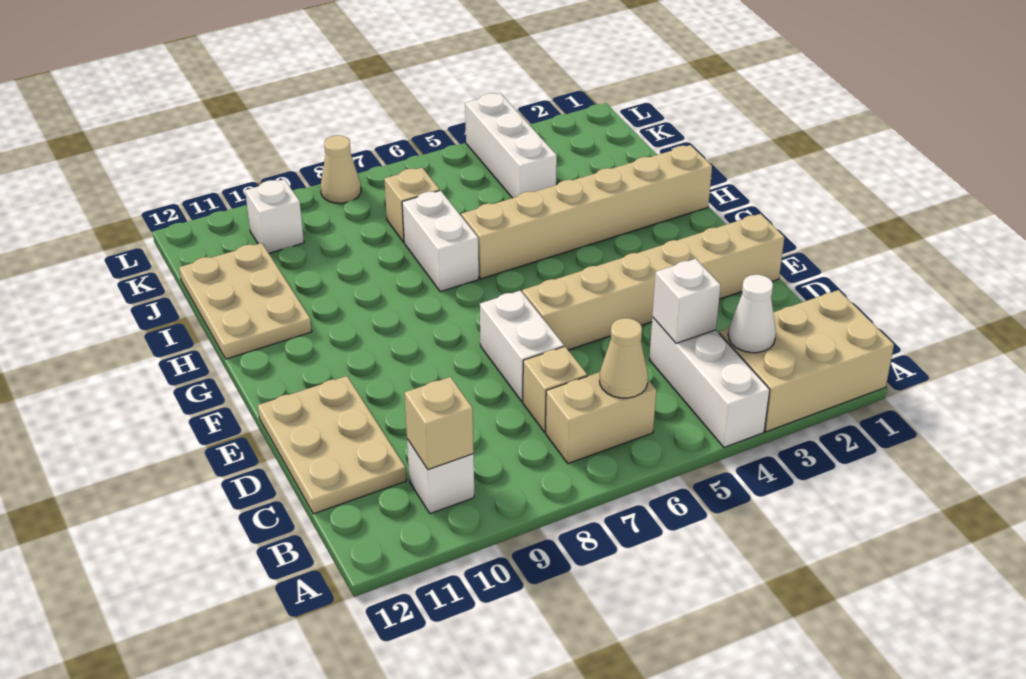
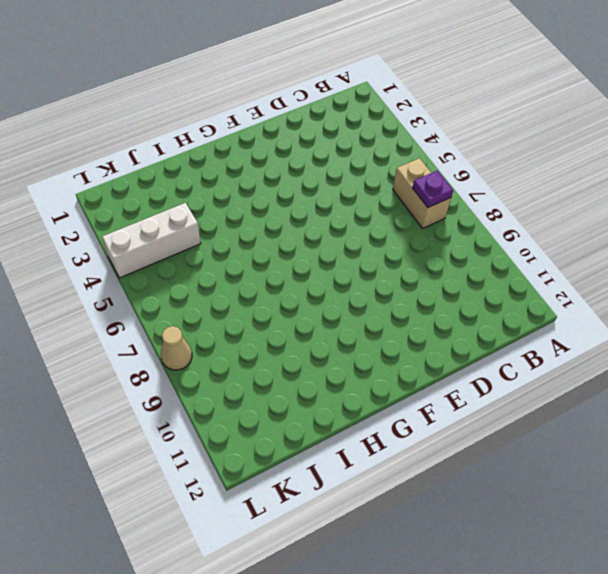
purple 1x1 plate [412,171,453,207] -> none
none -> tan 2x3 brick [719,290,894,432]
none -> white 1x3 brick [649,317,770,447]
none -> white 1x1 brick [407,439,474,514]

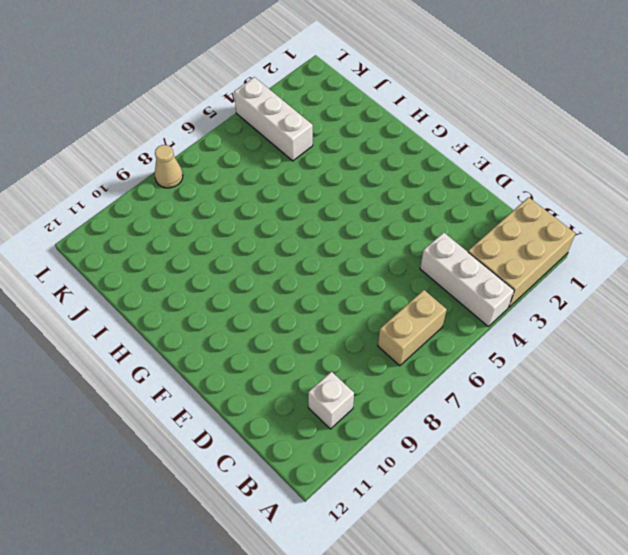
none -> tan 1x1 brick [523,346,587,432]
none -> tan 2x3 plate [258,376,406,514]
none -> white 1x2 brick [480,291,564,402]

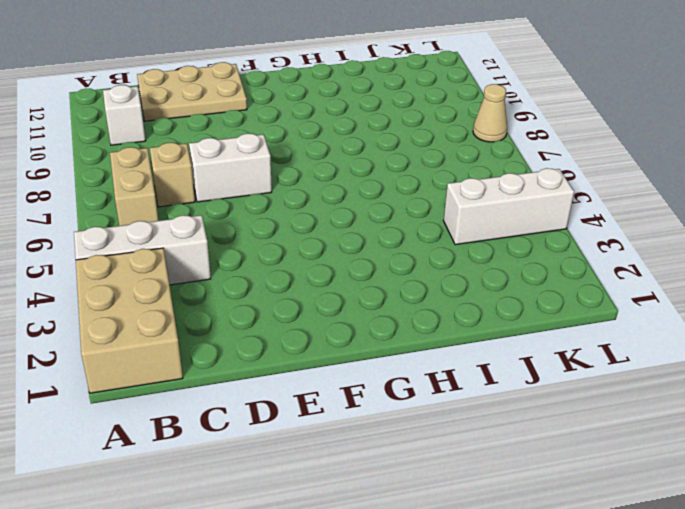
none -> tan 1x6 brick [522,214,784,350]
none -> tan 1x6 brick [461,145,712,279]
none -> white 1x2 brick [402,190,479,292]

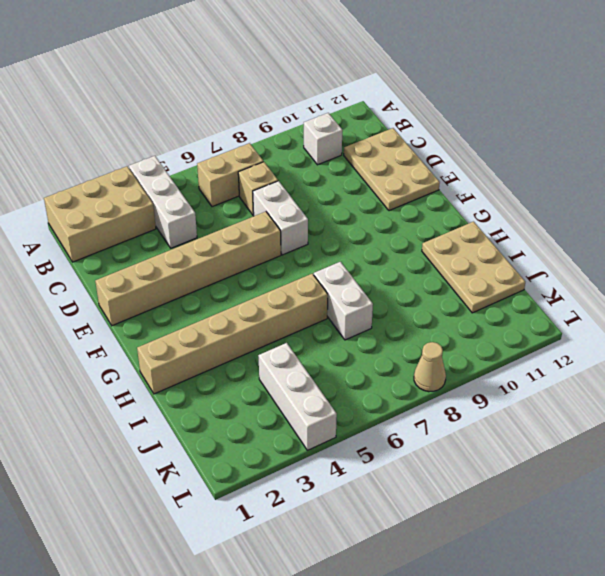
none -> tan 1x1 brick [384,168,440,242]
none -> white 1x1 brick [245,179,304,253]
none -> white 1x1 cone [728,275,776,353]

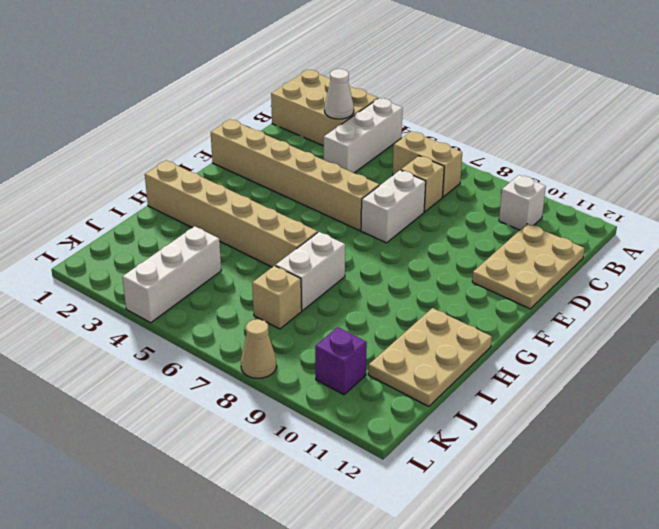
purple 1x1 brick [315,327,367,395] -> white 1x1 brick [245,179,304,253]
none -> tan 1x1 cone [600,318,648,398]
none -> tan 1x1 brick [405,377,474,469]
none -> white 1x1 brick [653,259,721,343]

